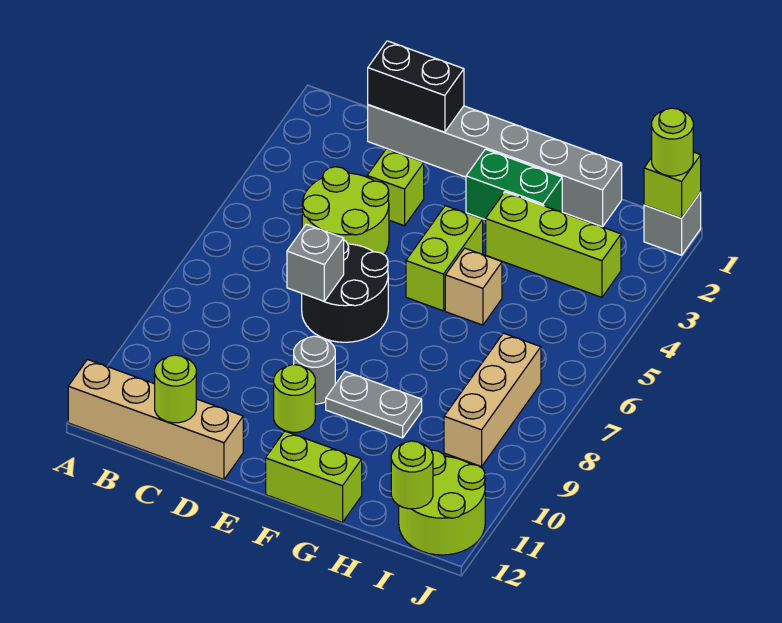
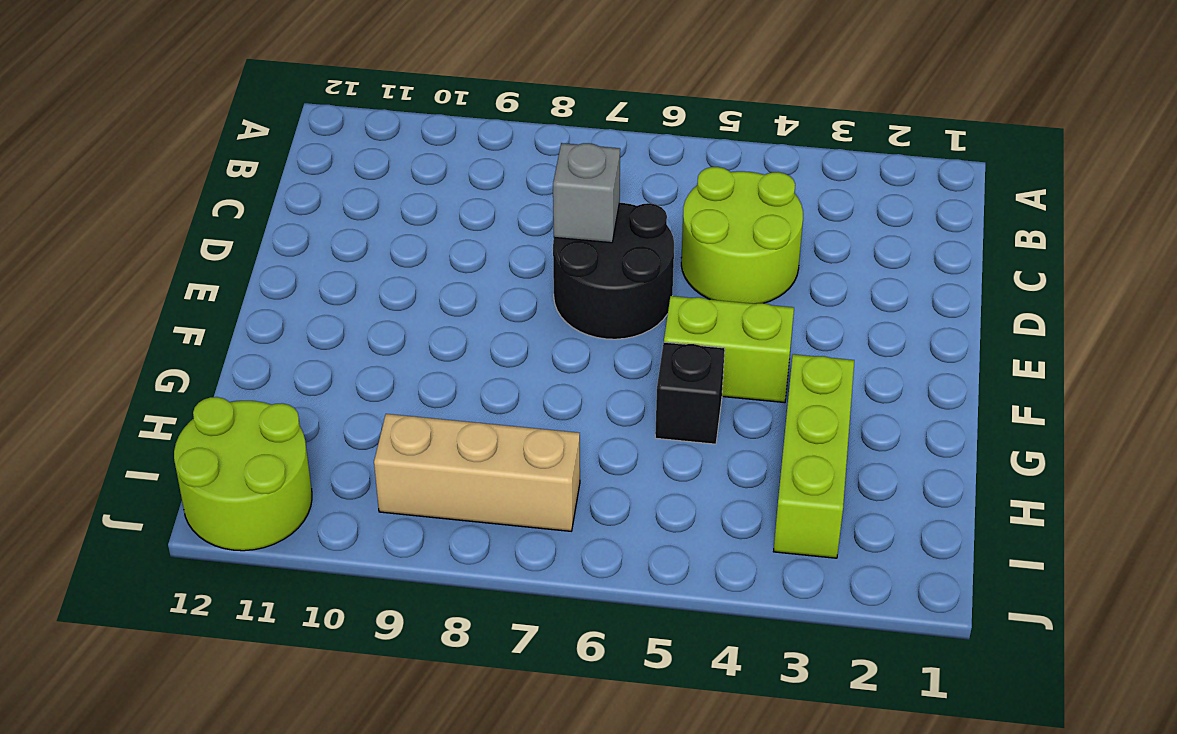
black 1x1 brick [655,342,725,444] -> tan 1x1 brick [445,248,502,325]
none -> tan 1x4 brick [68,360,243,479]
none -> grey 1x6 brick [368,105,622,227]
none -> lime 1x1 brick [367,149,424,226]

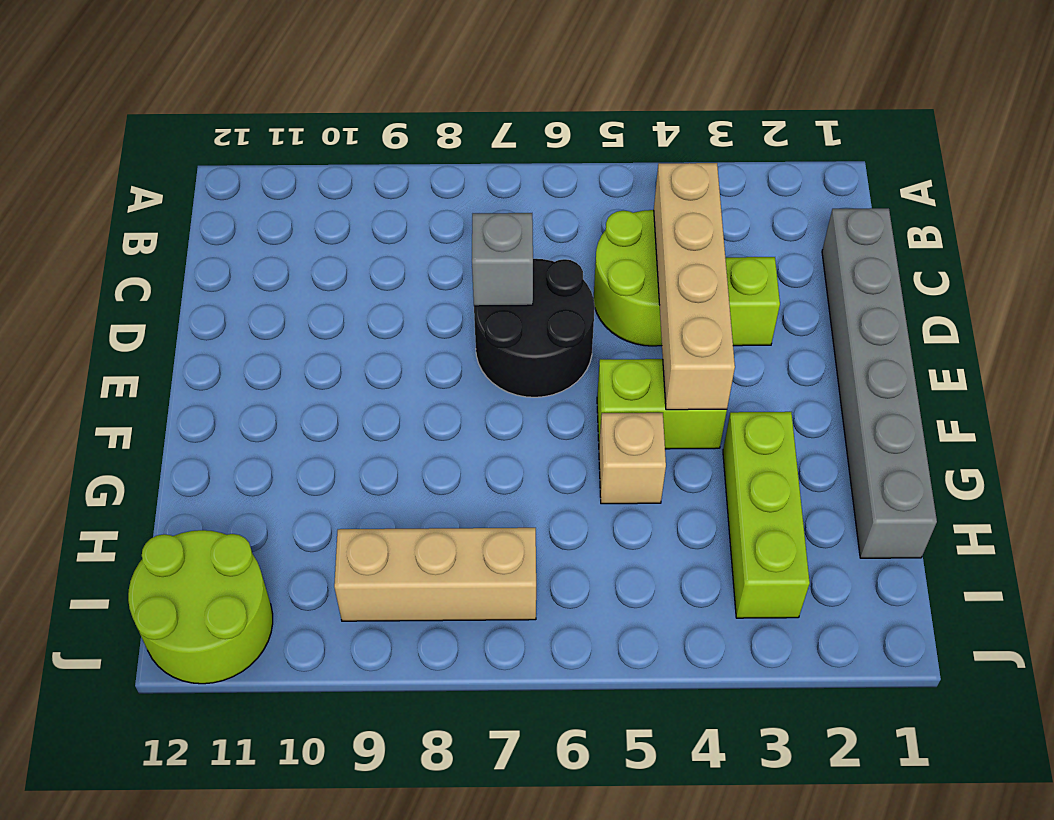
tan 1x4 brick [654,163,735,410] -> tan 1x4 brick moved to [68,360,243,479]
none -> grey 1x1 round brick [294,336,335,404]
none -> lime 1x1 round brick [274,365,315,432]
none -> green 1x2 brick [466,149,562,220]

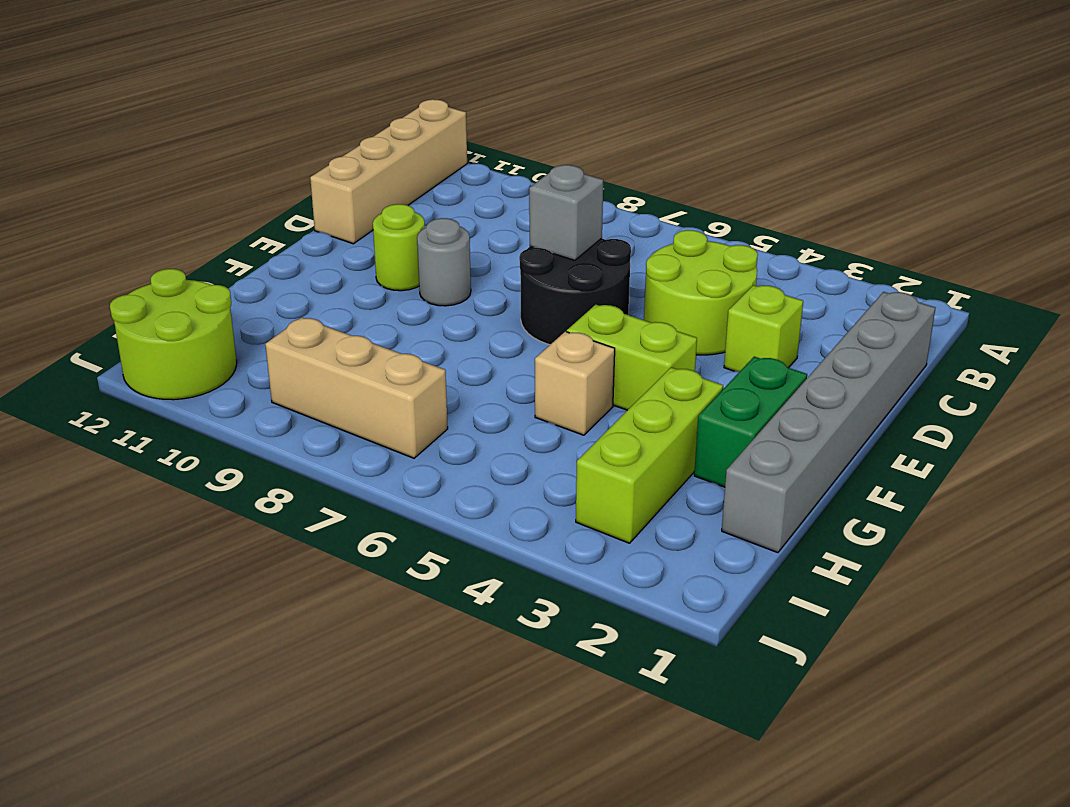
none -> grey 1x2 plate [326,372,422,438]
none -> lime 1x2 brick [266,431,362,523]
none -> grey 1x1 brick [644,192,701,255]

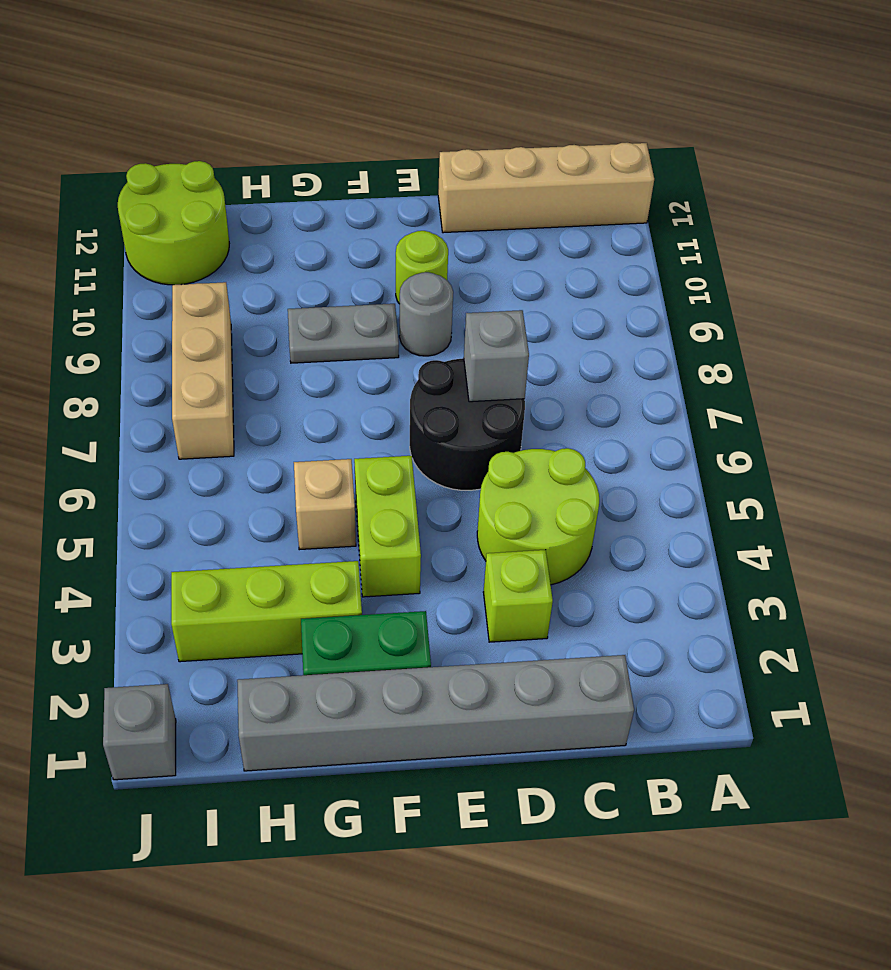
none -> lime 1x2 brick [266,431,362,523]
none -> black 1x2 brick [368,41,464,132]
none -> lime 1x1 round brick [155,355,196,423]

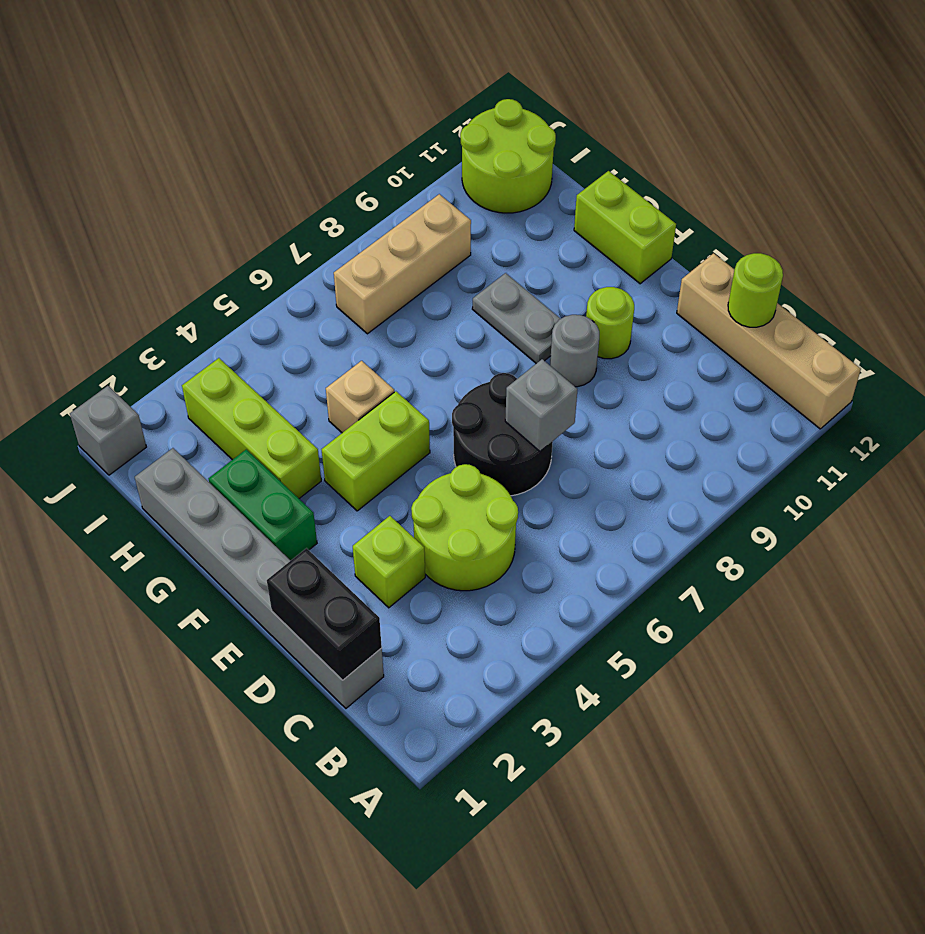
none -> lime 1x1 round brick [391,441,433,509]
none -> lime 1x1 brick [644,152,701,218]
none -> lime 1x1 round brick [652,108,693,176]

